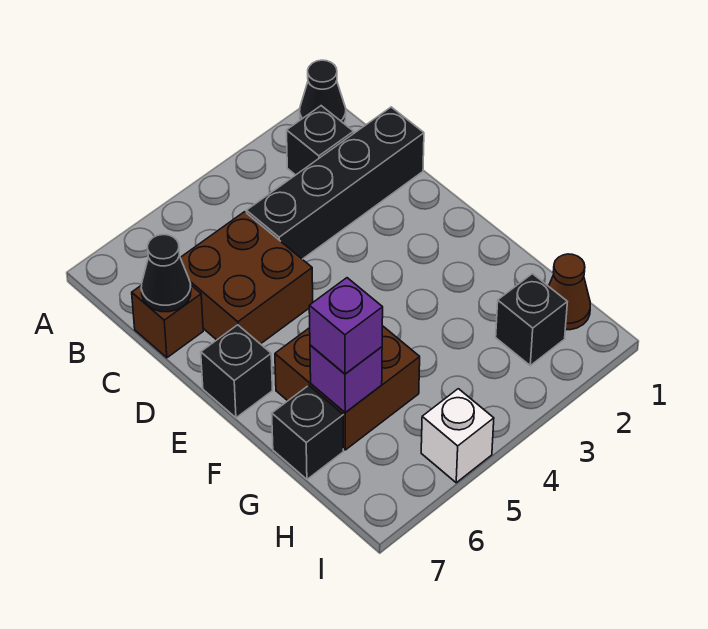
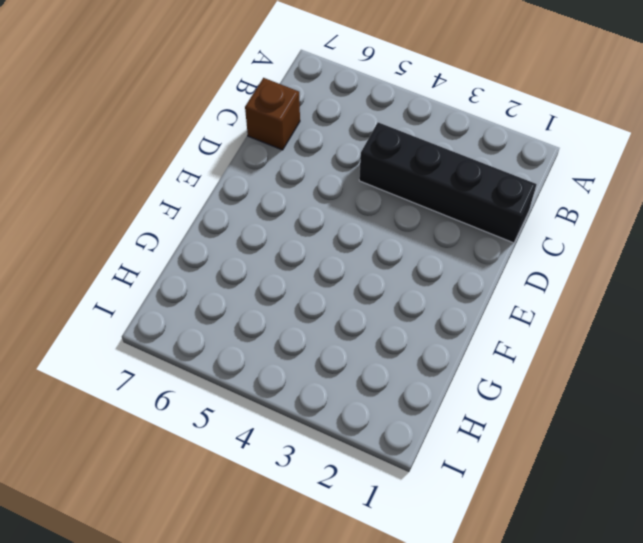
none -> black 1x1 cone [300,60,346,123]
none -> black 1x1 brick [287,106,354,175]
none -> brown 2x2 brick [180,212,313,344]

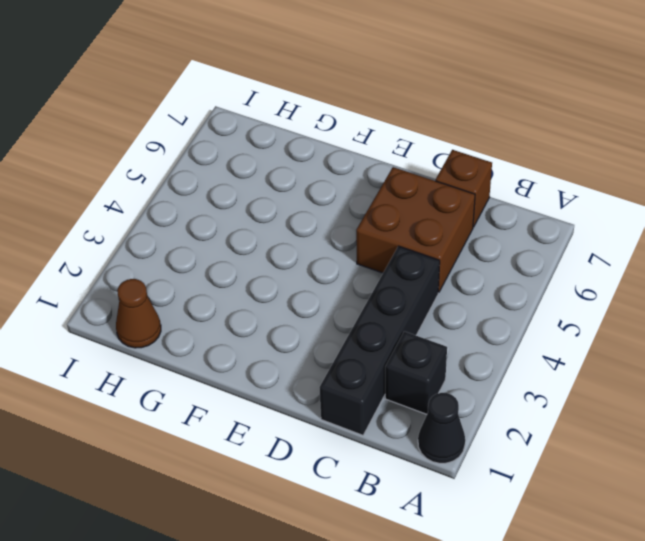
none -> black 1x1 brick [201,325,272,418]
none -> brown 2x2 brick [275,326,420,450]
none -> black 1x1 brick [272,385,343,479]

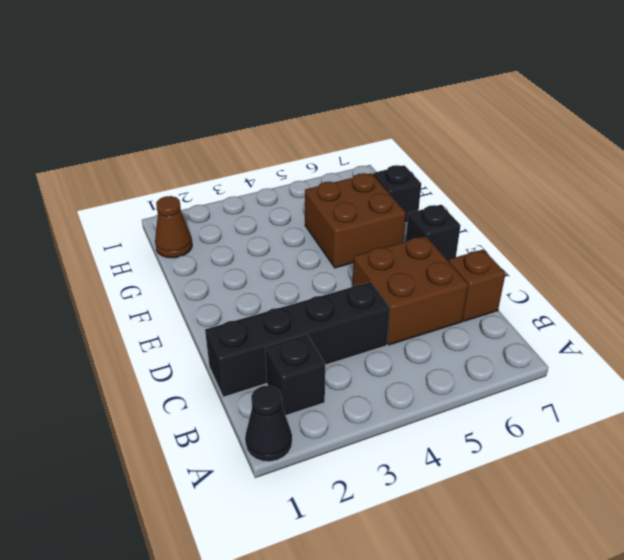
none -> black 1x1 brick [496,274,567,365]
none -> white 1x1 brick [421,389,494,483]
none -> black 1x1 cone [141,235,191,312]

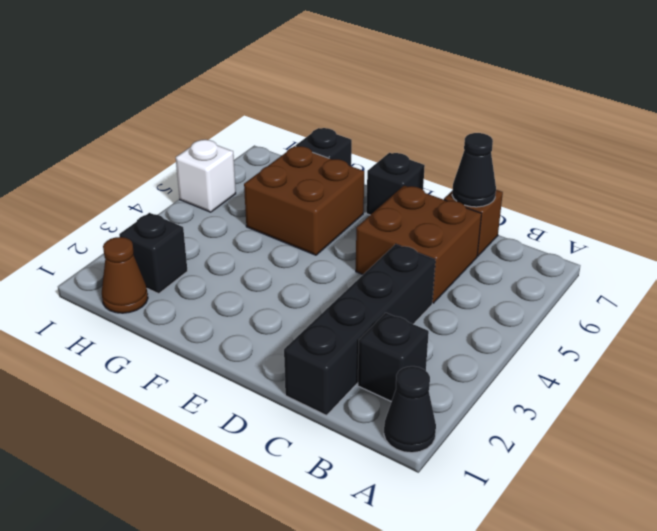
none -> purple 1x1 brick [310,345,382,413]
none -> purple 1x1 brick [309,278,383,374]

